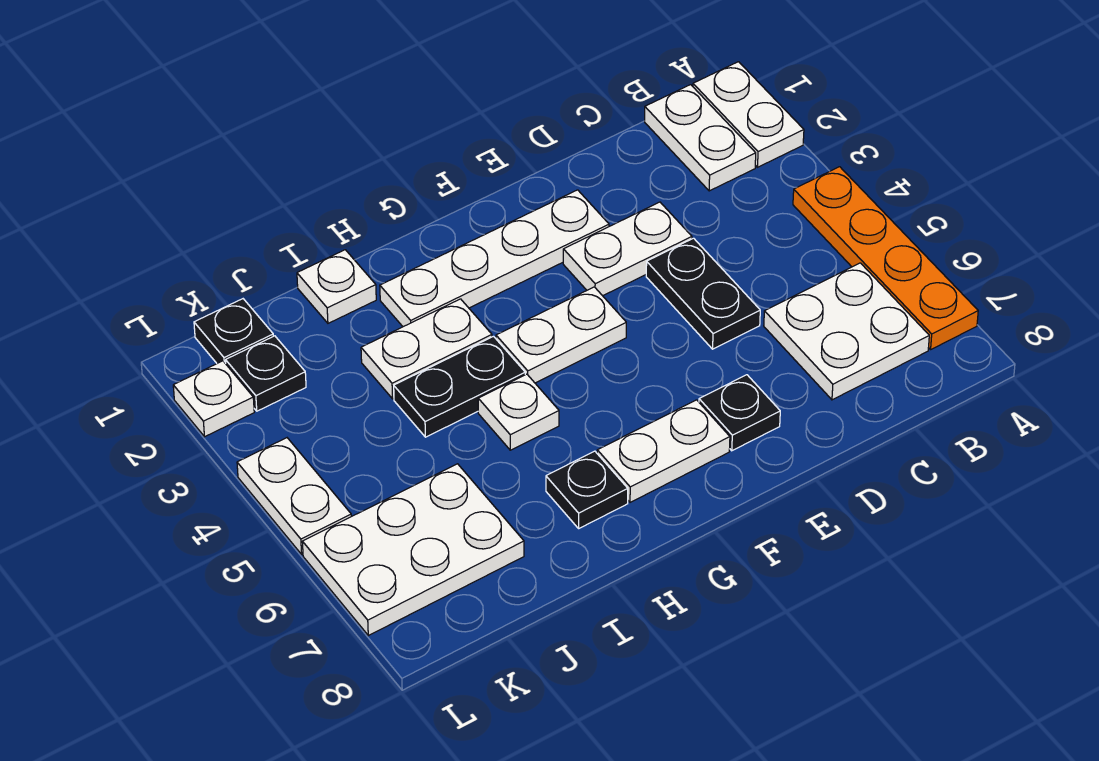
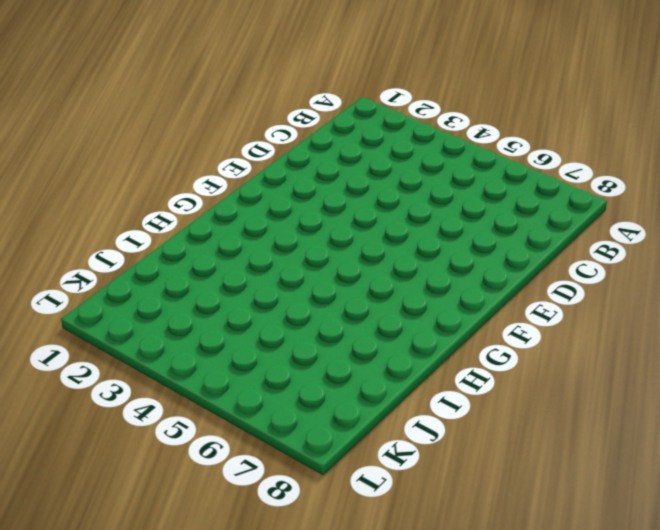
none -> white 1x2 plate [693,62,804,167]
none -> orange 1x4 plate [793,167,978,349]
none -> white 1x2 plate [645,85,756,191]

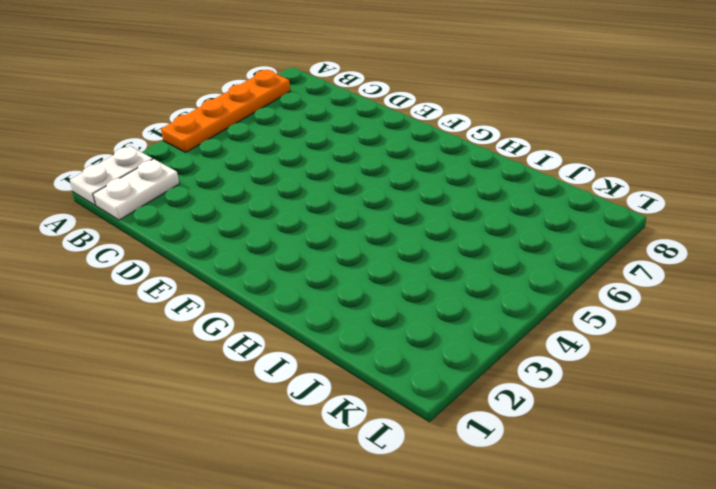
none -> white 2x2 plate [764,263,929,400]
none -> white 1x2 plate [563,202,692,296]
none -> black 1x2 plate [646,238,760,349]

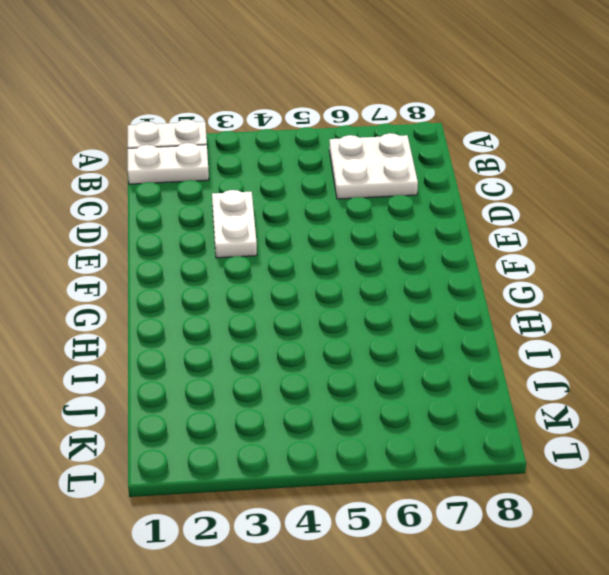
none -> orange 1x4 plate [793,167,978,349]
none -> black 1x2 plate [646,238,760,349]
none -> white 1x4 plate [380,190,609,327]

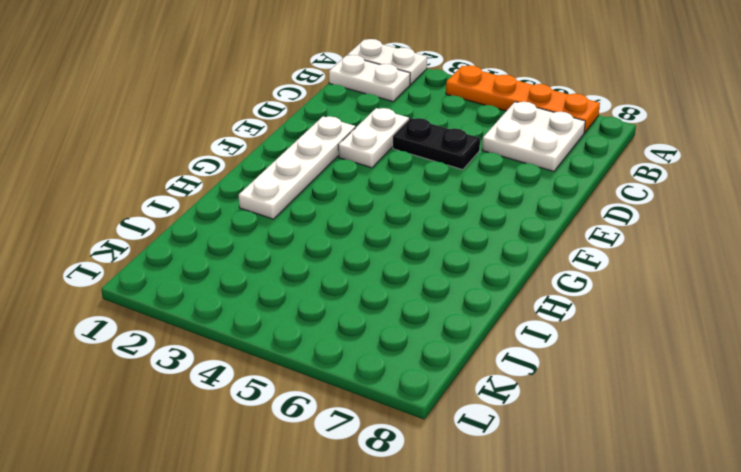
none -> black 1x1 plate [699,375,780,451]
none -> white 1x2 plate [496,287,626,383]
none -> white 1x2 plate [597,400,730,502]

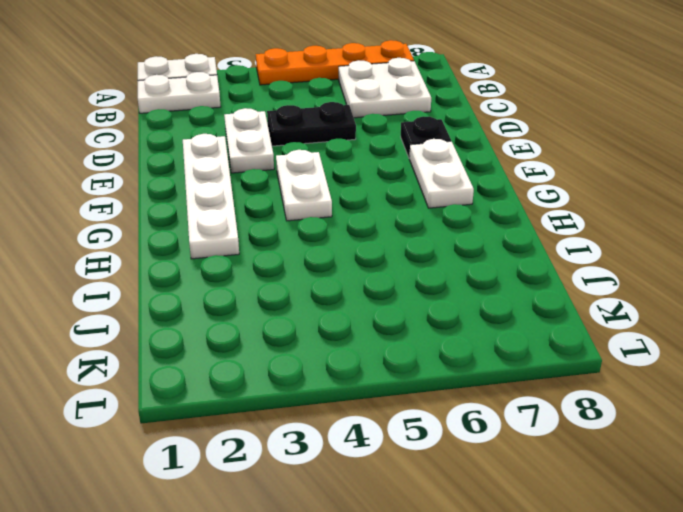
none -> white 1x2 plate [361,299,492,399]
none -> black 1x2 plate [394,336,525,437]
none -> white 1x1 plate [478,374,559,450]

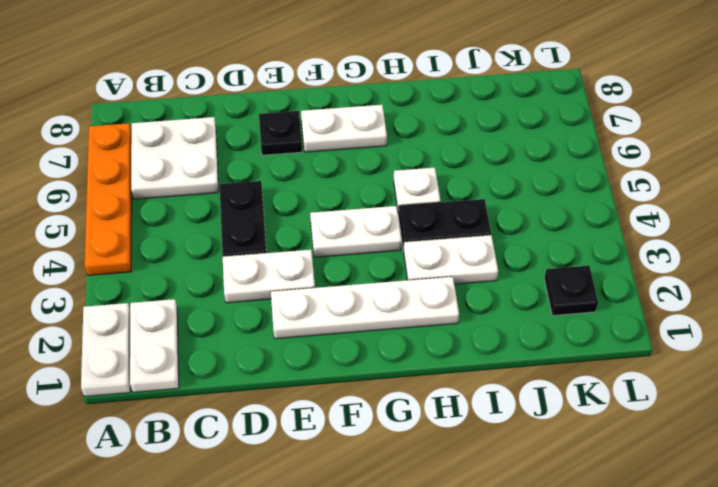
none -> black 1x1 plate [546,451,628,528]
none -> white 1x1 plate [297,250,376,323]
none -> white 2x3 plate [302,464,524,636]

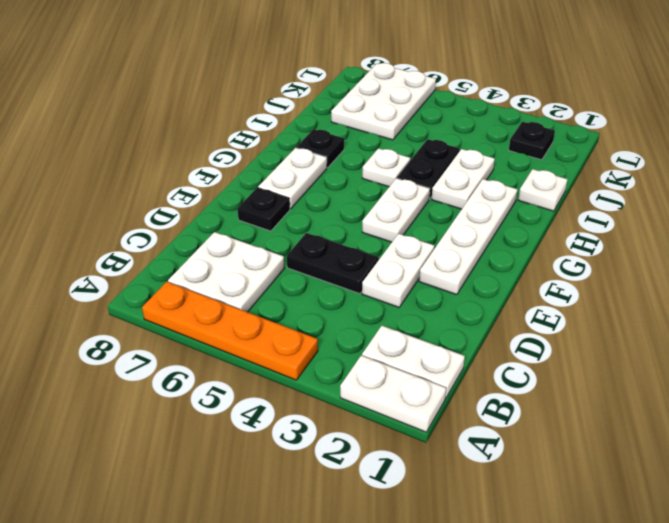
none -> black 1x1 plate [194,299,273,364]
none -> white 1x1 plate [173,361,254,437]
none -> white 1x2 plate [237,438,351,554]

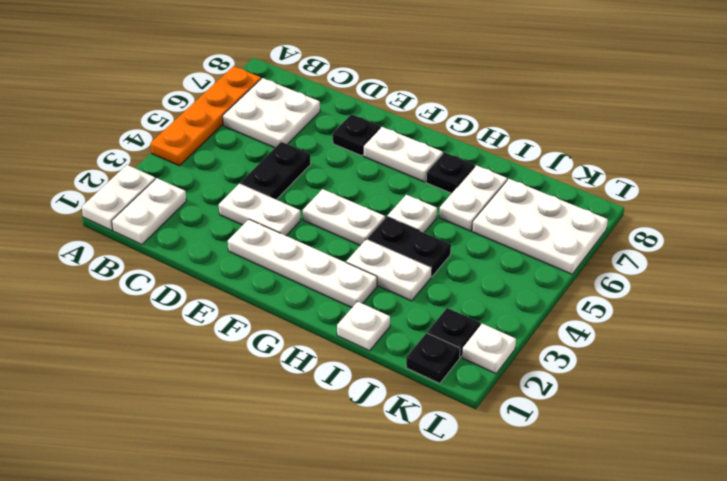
white 1x2 plate [439,165,507,231] -> white 1x2 plate moved to [237,438,351,554]

